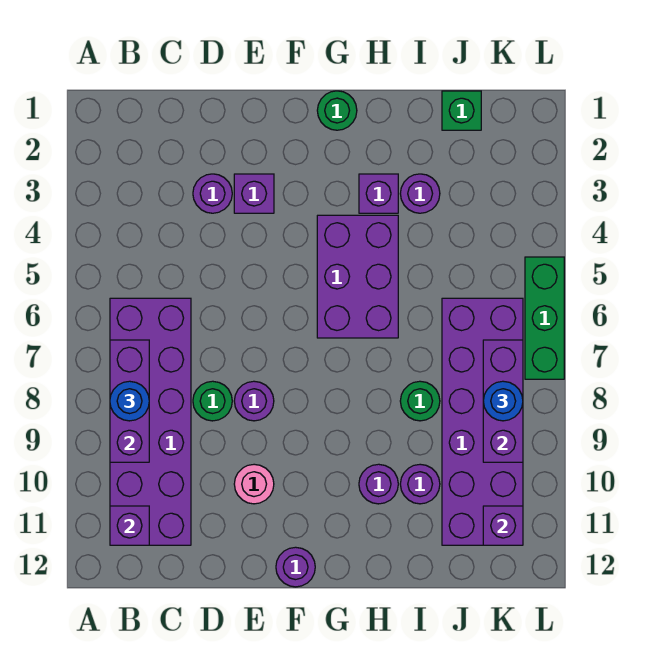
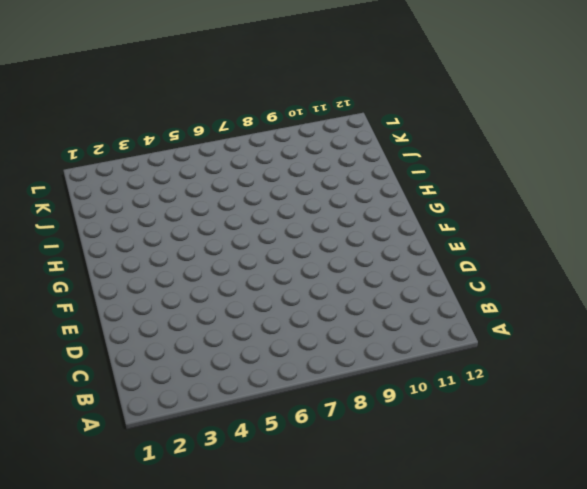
none -> purple 2x6 brick [110,298,191,545]
none -> purple 1x1 round brick [193,174,232,213]
none -> green 1x1 round brick [193,381,232,421]

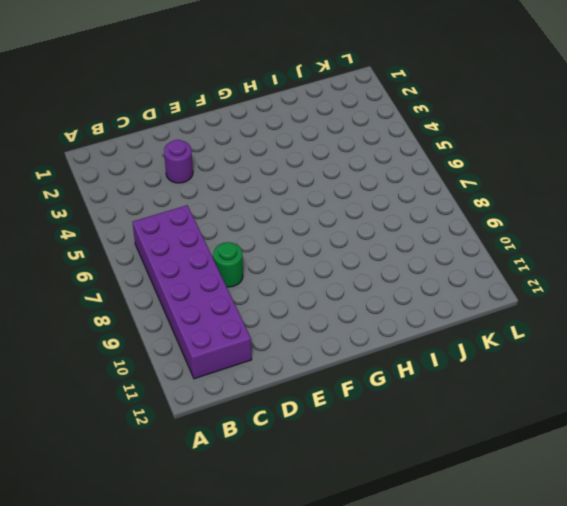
none -> purple 1x1 brick [234,174,274,213]
none -> purple 1x1 round brick [234,381,274,421]
none -> pink 1x1 round brick [234,464,274,504]

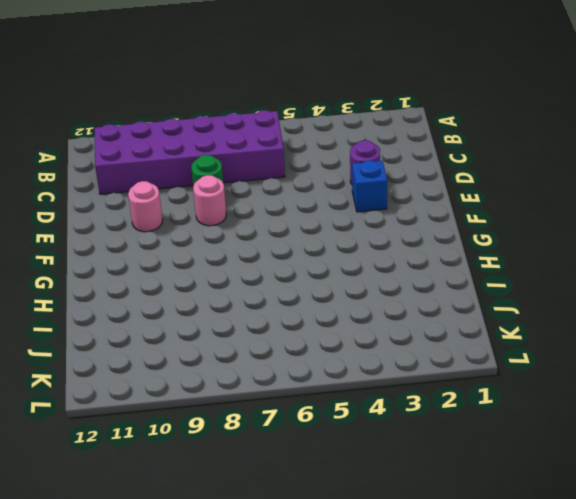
blue 1x1 brick [352,160,387,212] -> purple 1x1 brick [234,174,274,213]
pink 1x1 round brick [193,175,226,226] -> purple 1x1 round brick [234,381,274,421]
none -> purple 1x1 round brick [276,547,315,587]
none -> green 1x1 round brick [317,91,357,130]
none -> purple 2x3 brick [317,215,398,338]

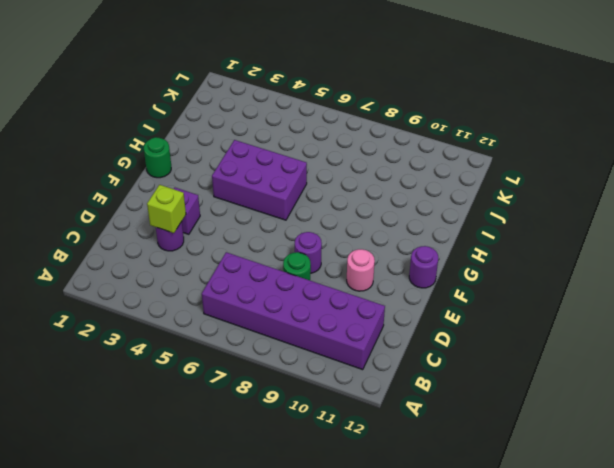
lime 1x1 brick [147,185,186,233] -> none
none -> purple 1x1 brick [359,174,398,213]
none -> purple 1x1 round brick [359,464,398,504]
none -> purple 1x1 round brick [400,174,440,213]

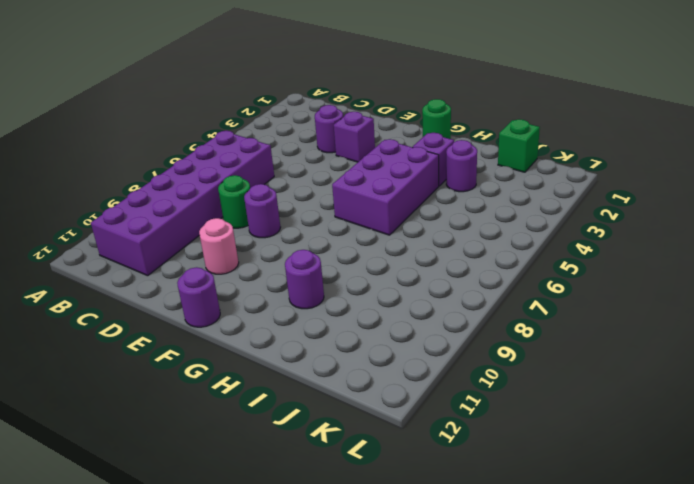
none -> green 1x1 round brick [400,381,440,421]
none -> purple 1x1 round brick [400,464,440,504]
none -> purple 2x6 brick [442,298,523,545]

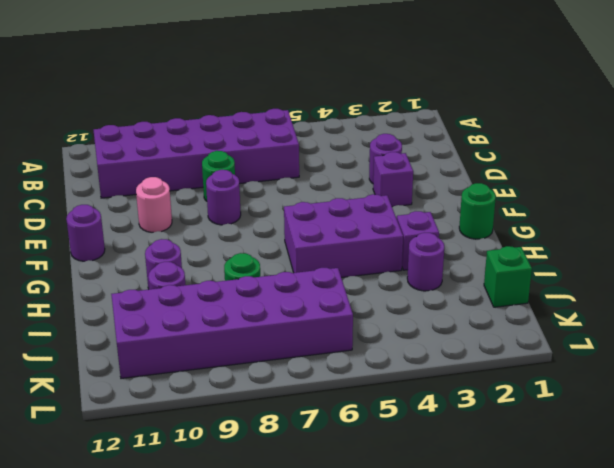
none -> green 1x3 brick [525,257,564,379]
none -> purple 1x3 brick [110,340,149,462]
none -> purple 1x1 brick [110,506,149,545]

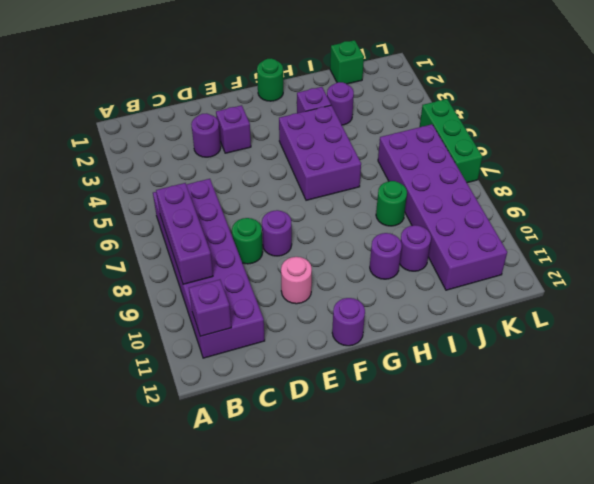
none -> purple 1x3 brick [483,340,523,462]
none -> purple 1x1 brick [483,506,523,545]
none -> blue 1x1 round brick [110,381,149,421]

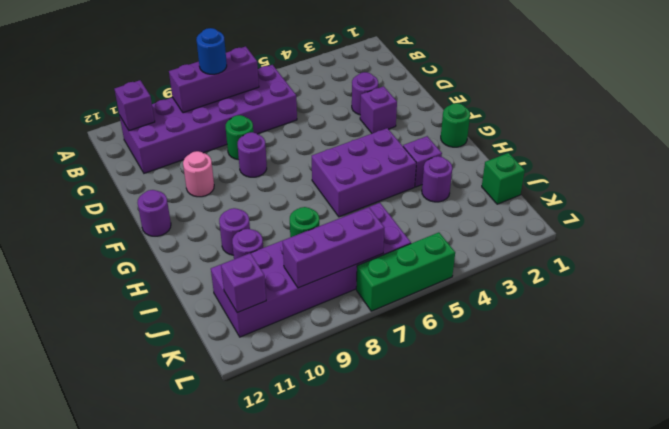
none -> blue 1x1 round brick [483,381,523,421]

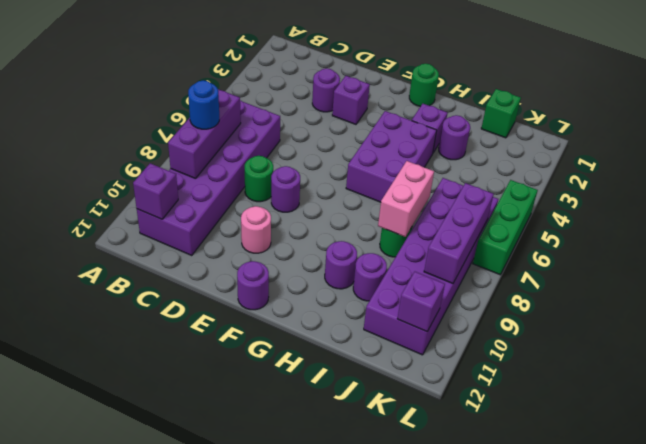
pink 1x2 brick [378,161,434,237] -> none
none -> blue 1x1 round brick [483,381,523,421]

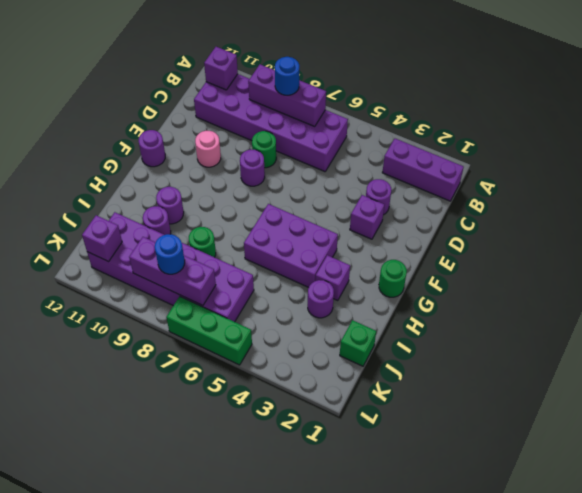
purple 1x3 brick [382,139,463,201] -> none

